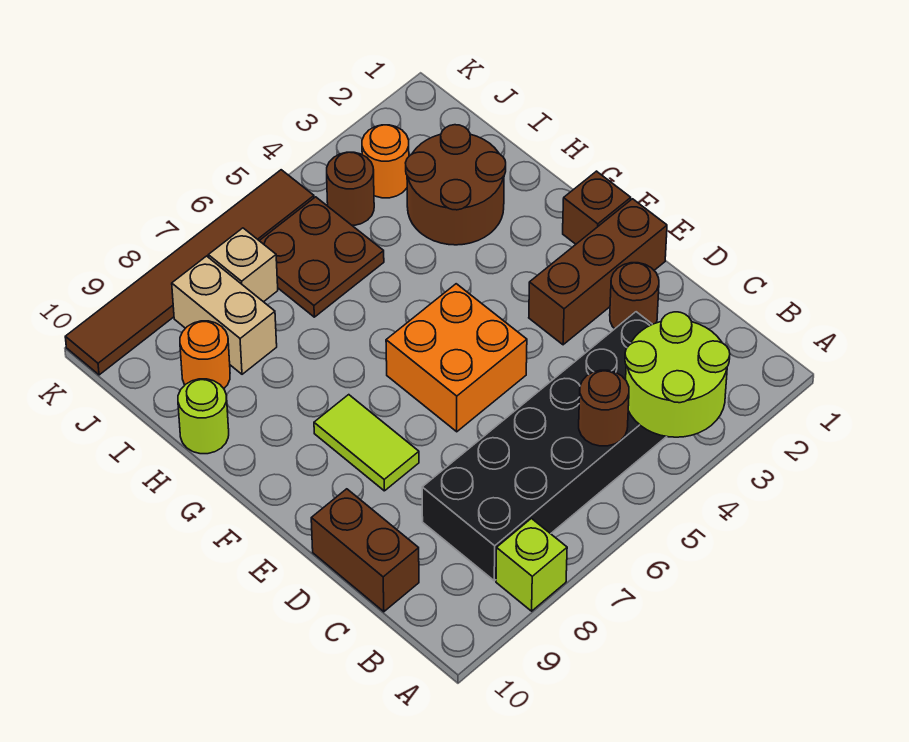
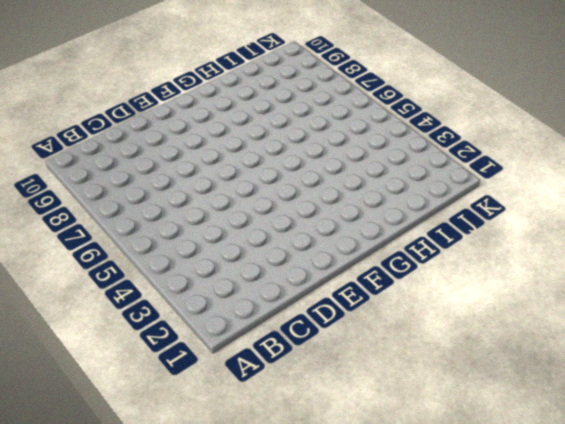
none -> lime 1x1 brick [496,518,567,611]
none -> black 2x6 brick [422,312,666,581]
none -> brown 1x2 brick [311,489,419,612]

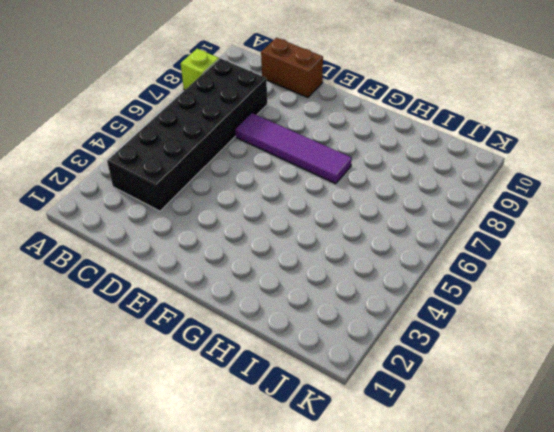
purple 1x4 tile [235,113,352,184] -> none
none -> brown 1x1 round brick [610,263,659,329]
none -> brown 1x3 brick [529,199,667,345]
none -> orange 2x2 brick [386,284,527,432]

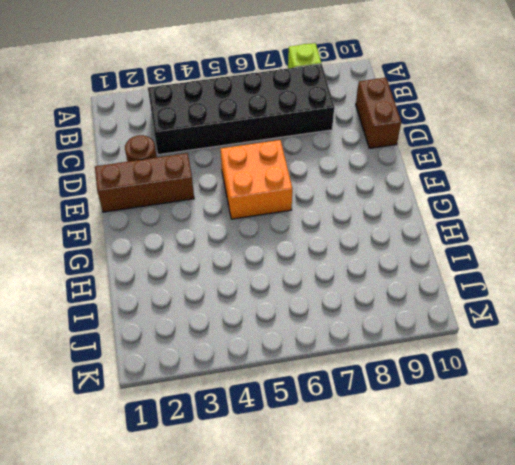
none -> lime 1x2 tile [314,395,419,491]
none -> brown 1x1 brick [563,171,631,244]
none -> brown 2x2 round brick [406,125,506,245]

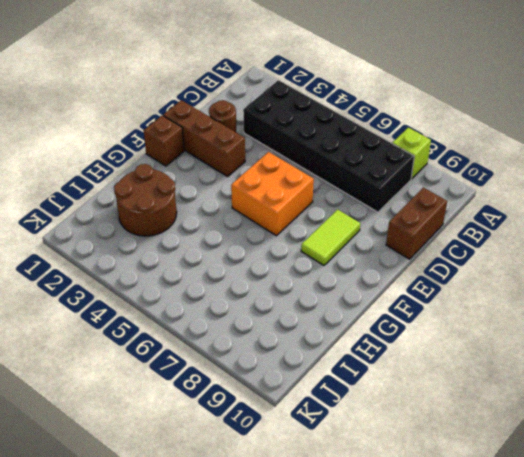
none -> lime 1x1 round brick [178,379,229,454]
none -> brown 2x2 plate [259,197,384,317]
none -> tan 1x2 brick [172,256,277,374]

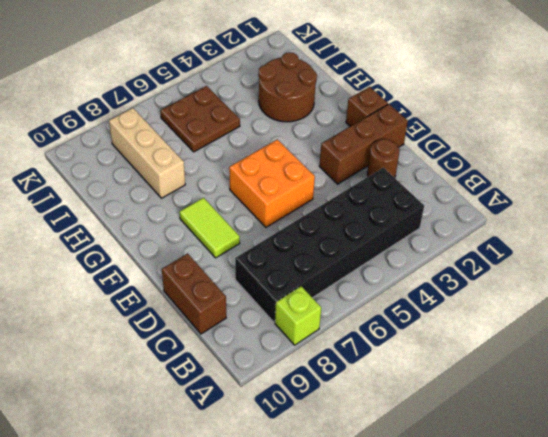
tan 1x3 brick [109,108,185,198] -> tan 1x2 brick [172,256,277,374]
none -> lime 1x1 round brick [178,379,229,454]
none -> orange 1x1 round brick [180,321,230,388]
none -> orange 1x1 round brick [362,125,409,198]

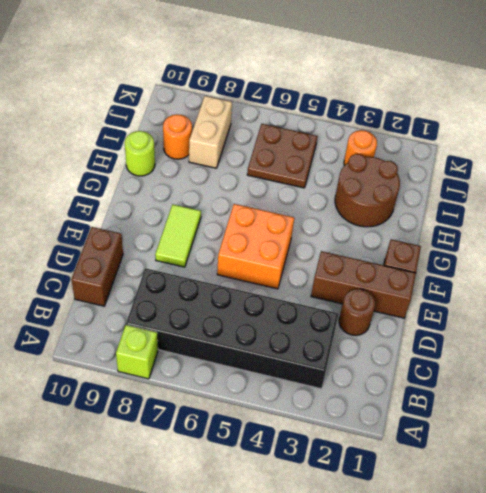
none -> brown 1x1 round brick [327,152,374,225]
none -> tan 1x1 brick [208,228,278,302]
none -> brown 1x6 tile [65,170,314,375]

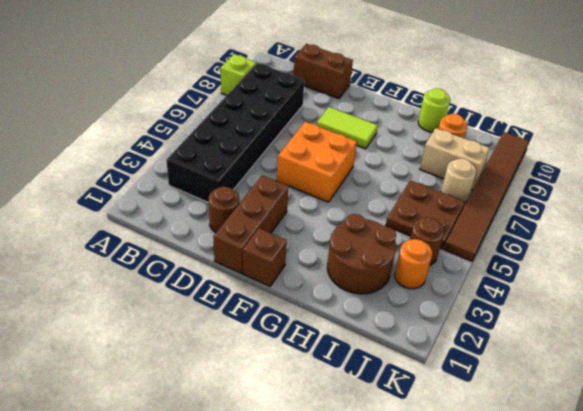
tan 1x1 round brick [441,158,476,203] -> tan 1x1 brick [208,228,278,302]
none -> lime 2x2 round brick [625,312,730,437]
none -> brown 1x1 round brick [579,370,629,446]

